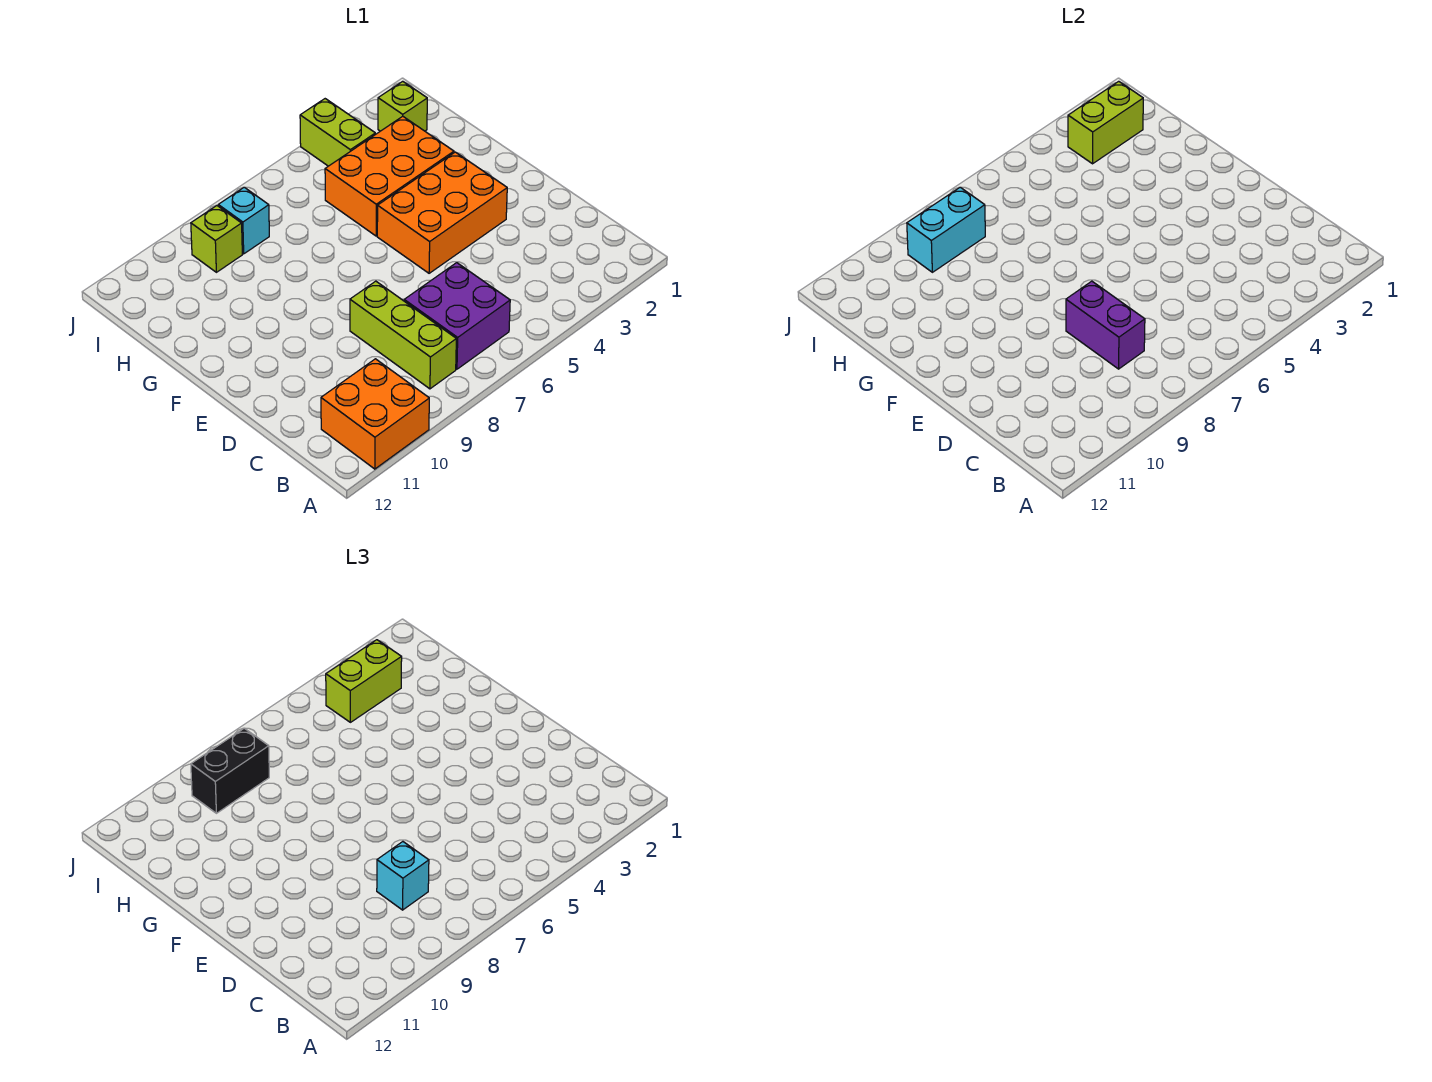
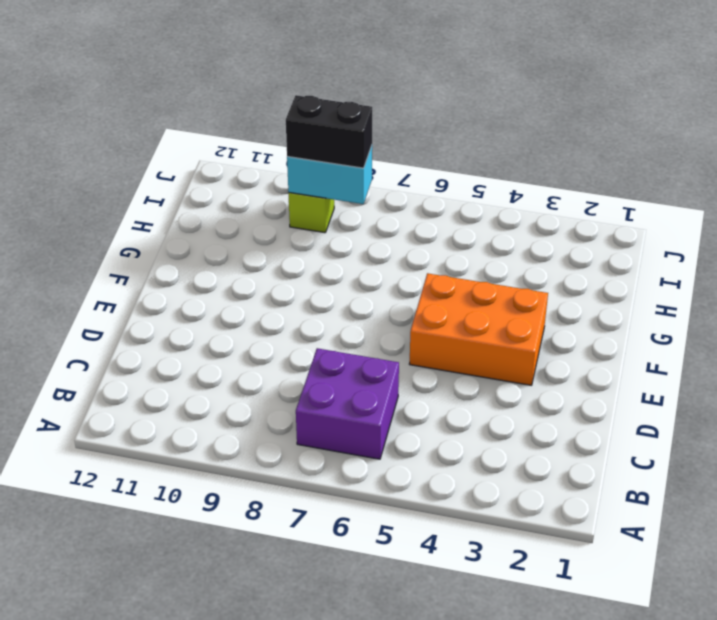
none -> orange 2x2 brick [321,359,429,469]
none -> lime 1x3 brick [350,281,456,389]
none -> orange 2x3 brick [325,116,454,236]

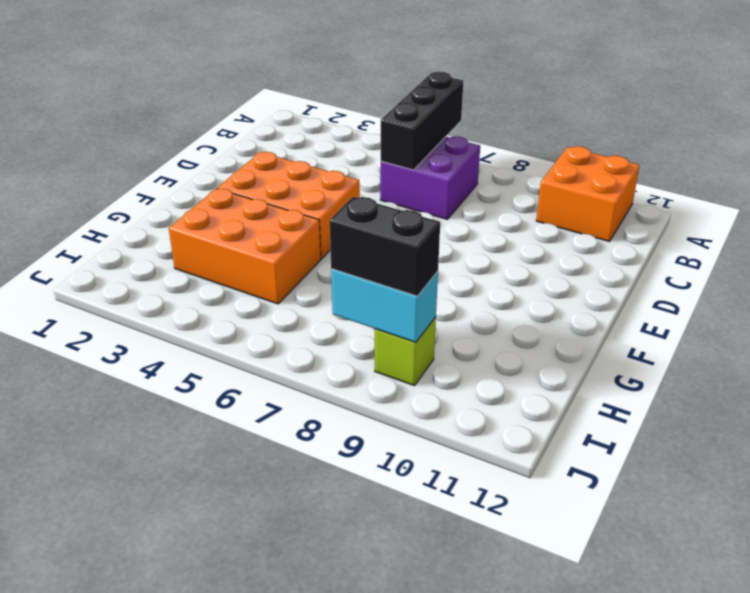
black 1x3 brick [381,72,464,170] -> none
none -> lime 1x3 brick [350,281,456,389]
none -> lime 1x1 brick [378,81,427,131]
none -> lime 1x2 brick [300,99,375,166]

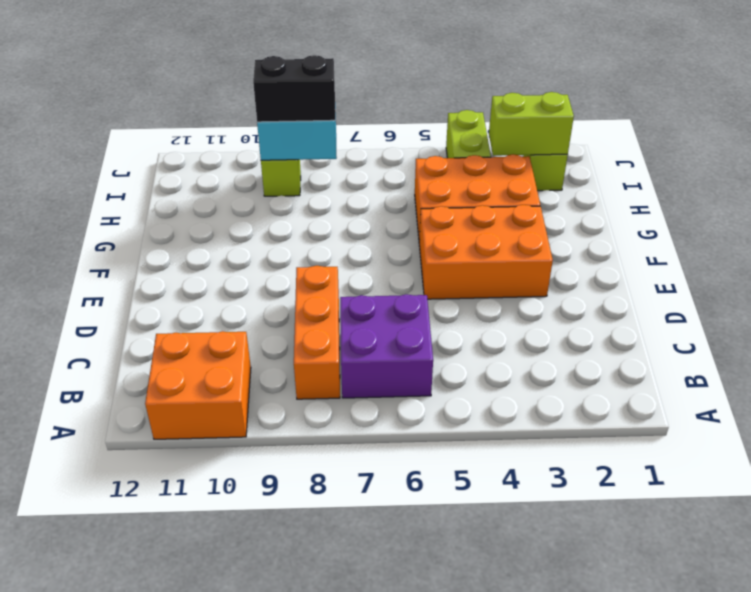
orange 1x3 brick [294,266,340,399] -> lime 1x3 brick [350,281,456,389]
none -> cyan 1x1 brick [218,187,269,254]
none -> purple 1x2 brick [1066,281,1145,369]
none -> cyan 1x1 brick [377,842,429,910]

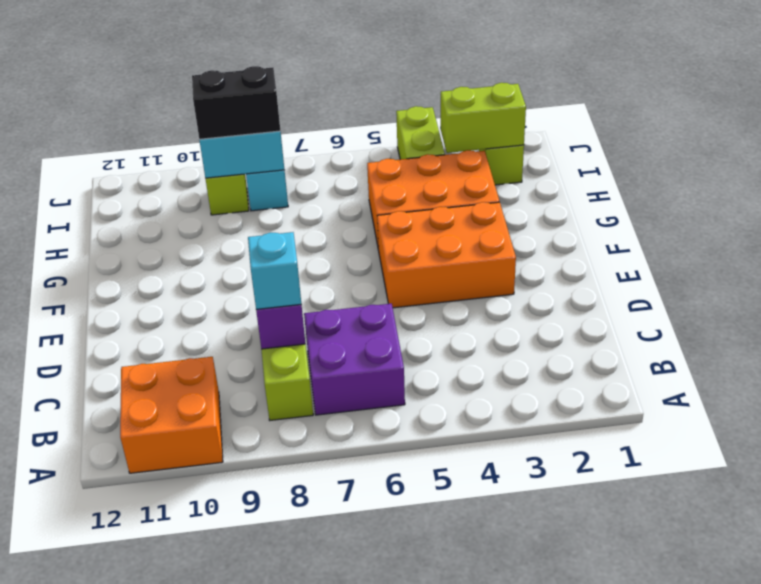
none -> lime 1x2 brick [326,640,402,722]

